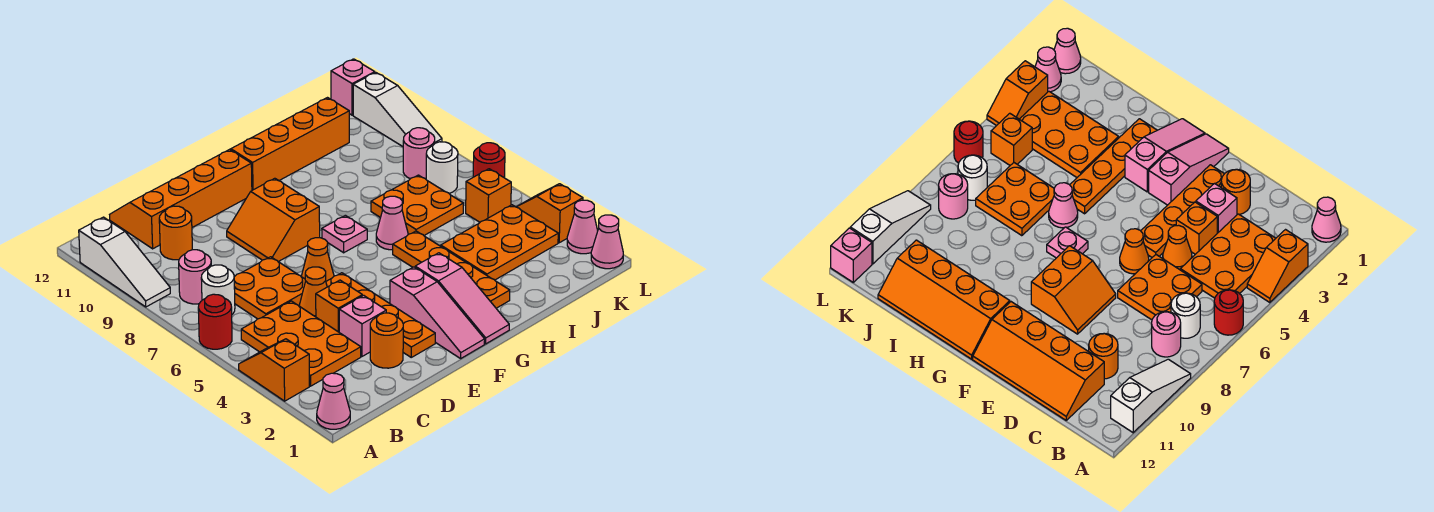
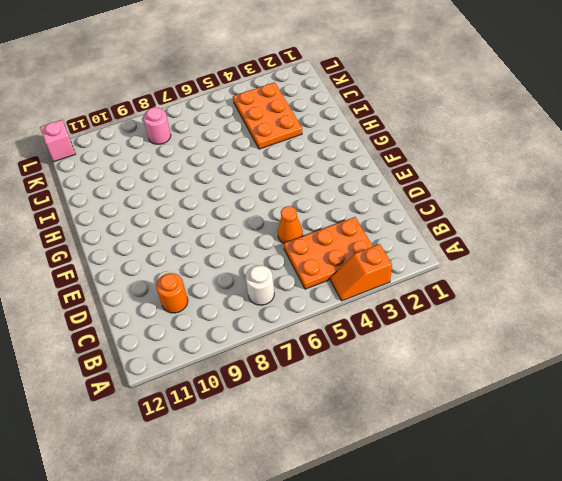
none -> pink 1x1 cone [317,373,350,429]
none -> red 1x1 round brick [198,294,232,349]
none -> white 1x3 slope [79,217,170,307]
none -> pink 1x1 round brick [179,250,211,304]

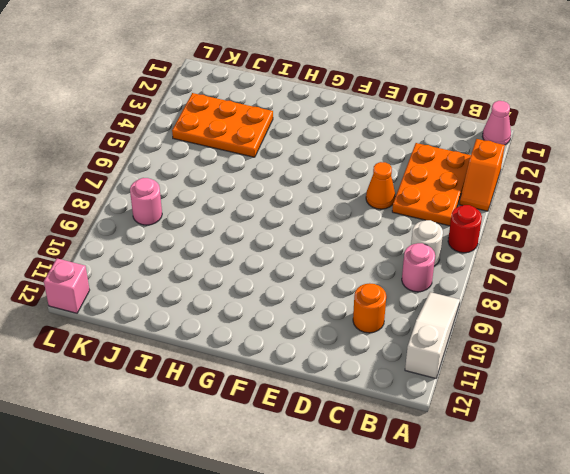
none -> orange 2x2 plate [234,257,305,319]
none -> orange 2x4 slope [110,149,252,249]
none -> orange 1x1 round brick [370,313,403,368]
none -> pink 1x1 brick [339,295,386,356]

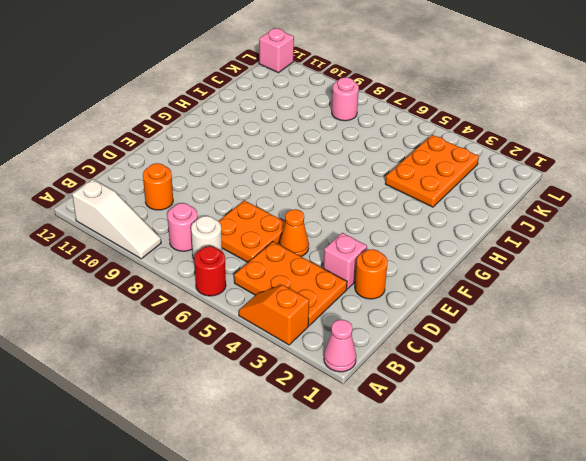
none -> orange 2x4 slope [110,149,252,249]
none -> orange 1x1 brick [316,280,362,332]
none -> orange 1x4 plate [326,273,435,357]
none -> orange 1x1 cone [302,238,334,281]

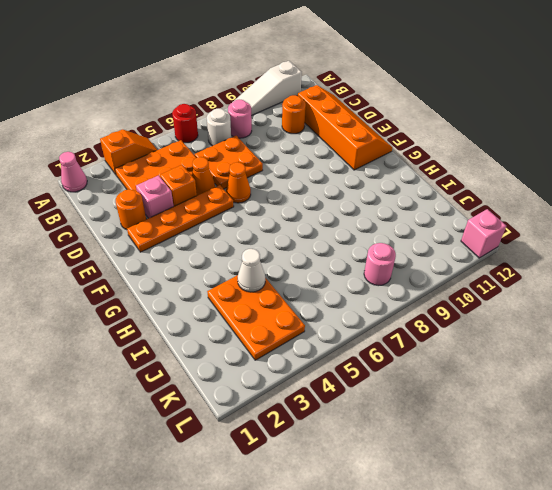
white 1x1 cone [238,249,265,292] -> none
none -> orange 2x2 slope [227,178,320,262]
none -> pink 1x3 slope [390,267,485,358]
none -> pink 1x3 slope [415,253,509,344]
none -> pink 1x1 plate [322,215,367,253]

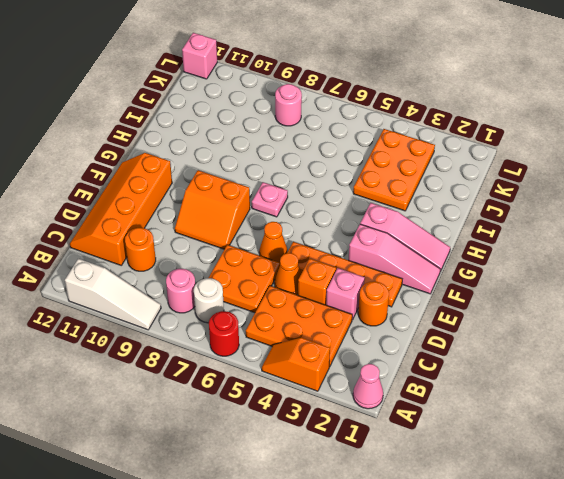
none -> orange 2x4 slope [230,98,349,190]
none -> orange 1x4 plate [393,231,510,308]
none -> pink 1x1 cone [376,196,408,250]
none -> orange 2x2 plate [371,175,463,235]

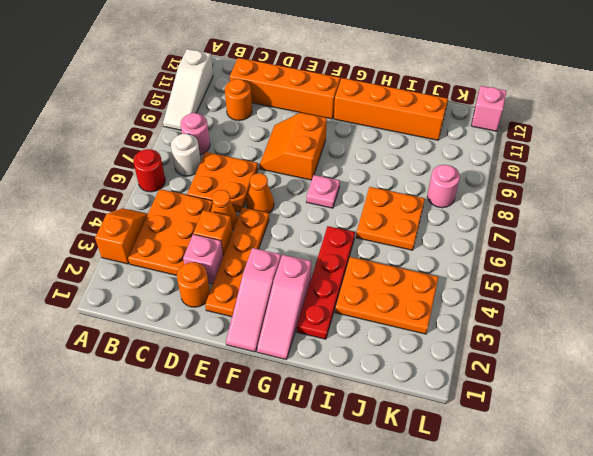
red 1x4 plate [297,226,355,339] -> orange 1x4 plate [393,231,510,308]
none -> pink 1x1 cone [317,373,350,429]
none -> pink 1x1 cone [376,196,408,250]
none -> orange 1x1 brick [466,169,511,222]
none -> white 1x1 round brick [426,142,458,193]

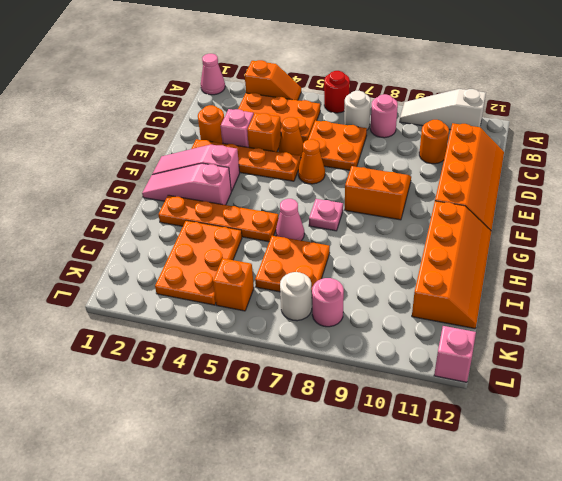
none -> pink 1x1 cone [591,215,623,269]
none -> pink 1x1 cone [567,200,598,254]
none -> orange 1x2 slope [517,184,583,243]
none -> red 1x1 round brick [473,143,505,177]

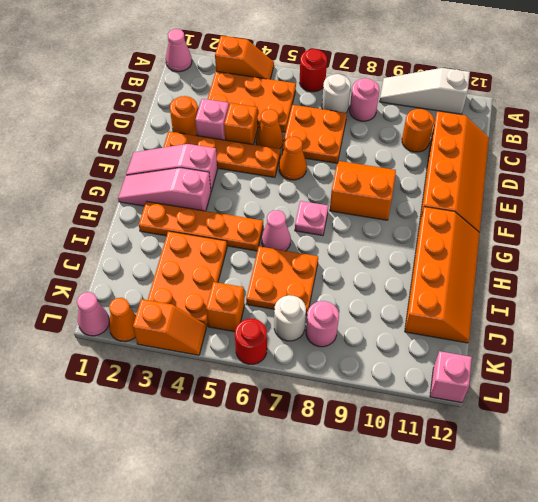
orange 1x1 cone [109,298,136,342] -> pink 1x1 cone [567,200,598,254]
none -> white 1x3 slope [353,72,442,146]

